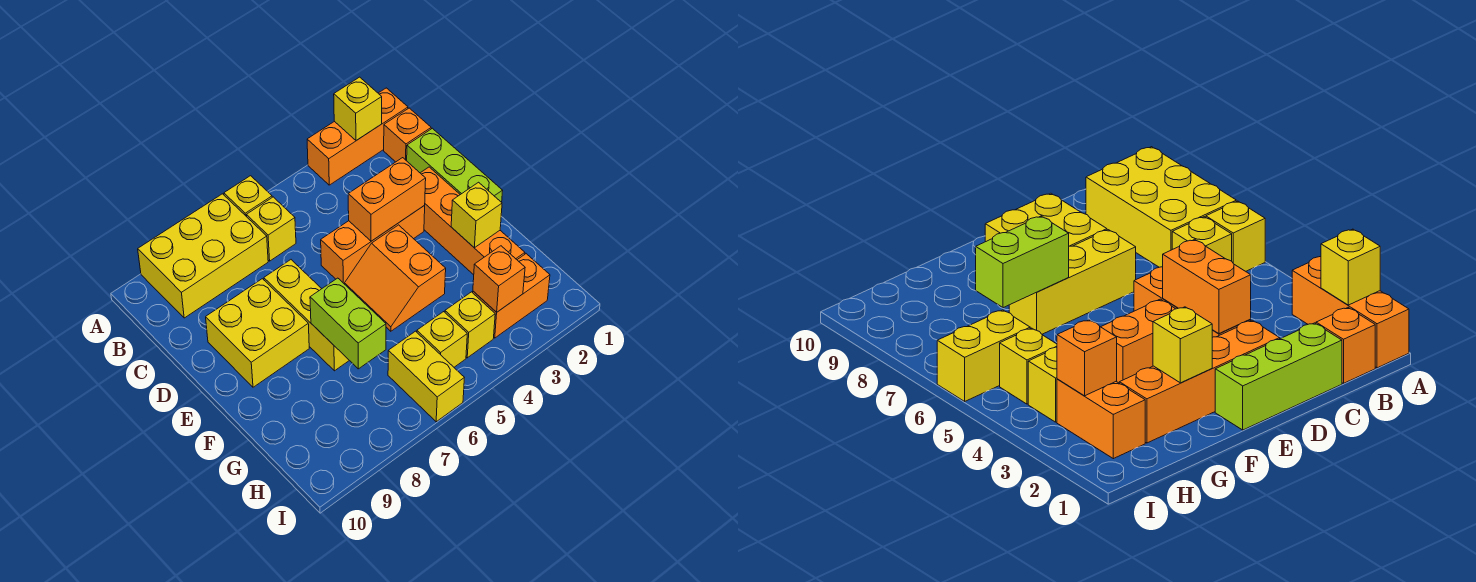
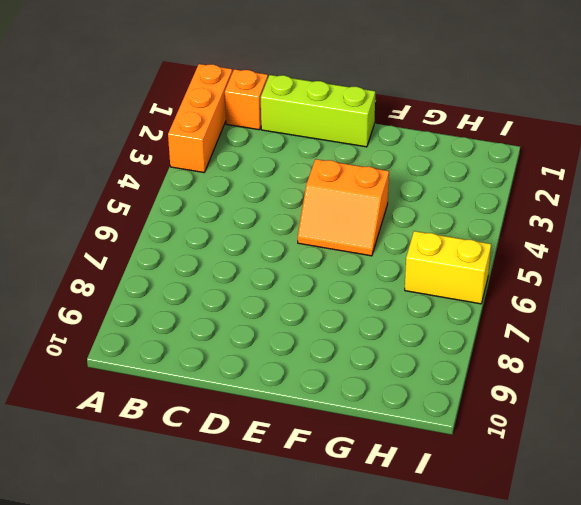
none -> yellow 1x1 brick [224,176,272,217]
none -> yellow 2x3 brick [138,194,268,318]
none -> yellow 1x1 brick [246,197,296,261]

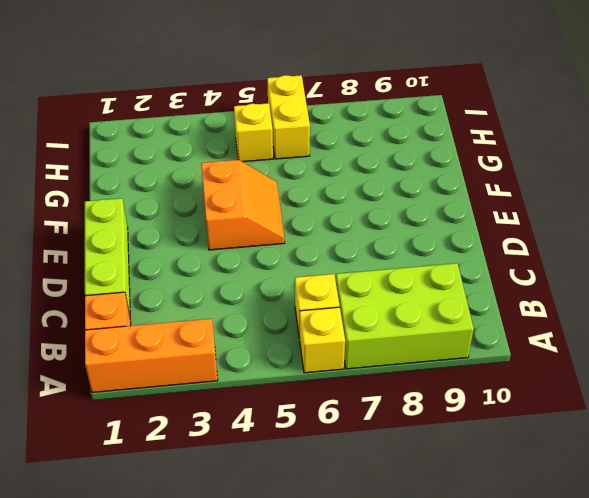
lime 2x3 brick [336,263,474,369] -> yellow 2x3 brick [138,194,268,318]
none -> orange 1x4 brick [421,167,525,275]
none -> orange 1x3 brick [321,206,425,284]
none -> yellow 1x3 brick [264,260,349,371]

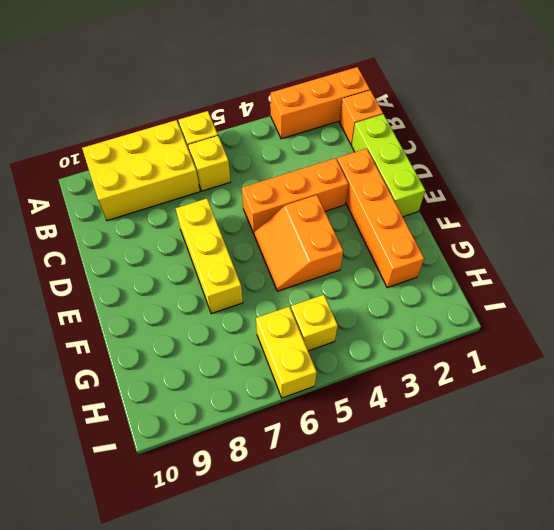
none -> yellow 2x2 brick [206,279,309,387]
none -> orange 1x2 brick [473,254,550,338]
none -> yellow 1x1 brick [445,292,495,358]

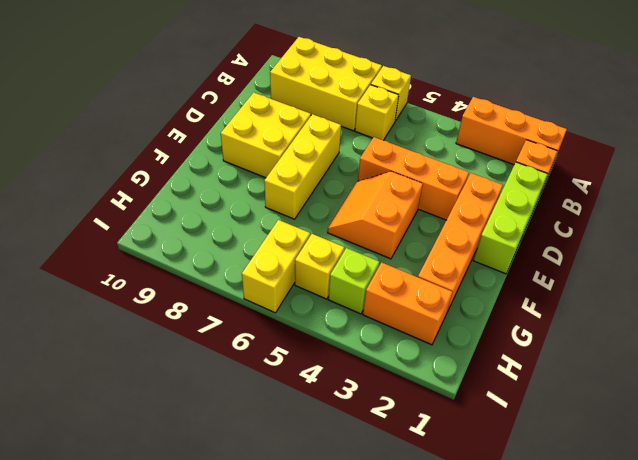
lime 1x1 brick [328,248,380,314] -> yellow 1x1 brick [445,292,495,358]
none -> yellow 1x1 brick [334,77,382,141]
none -> orange 1x2 brick [348,158,426,241]
none -> yellow 1x1 brick [451,182,502,248]

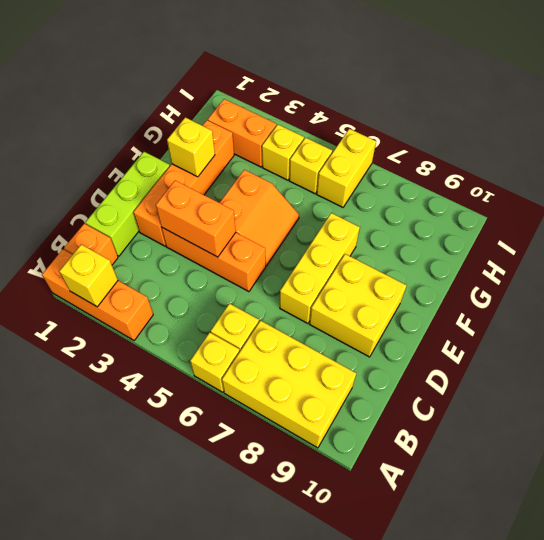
none -> lime 1x2 brick [310,278,386,369]
none -> orange 1x1 brick [473,246,525,312]

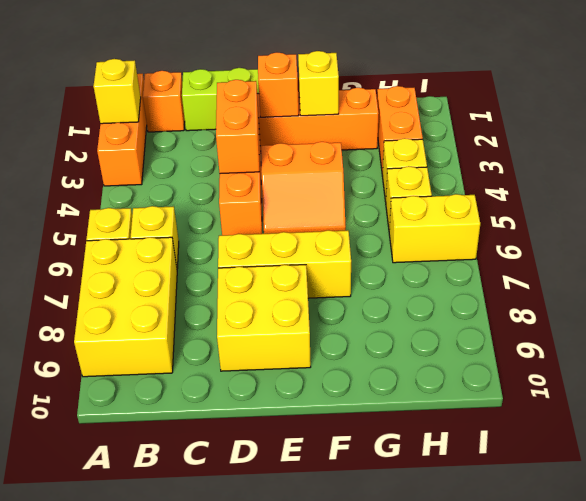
orange 1x1 brick [258,52,299,117] -> orange 1x1 brick moved to [473,246,525,312]
none -> lime 1x2 brick [310,278,386,369]

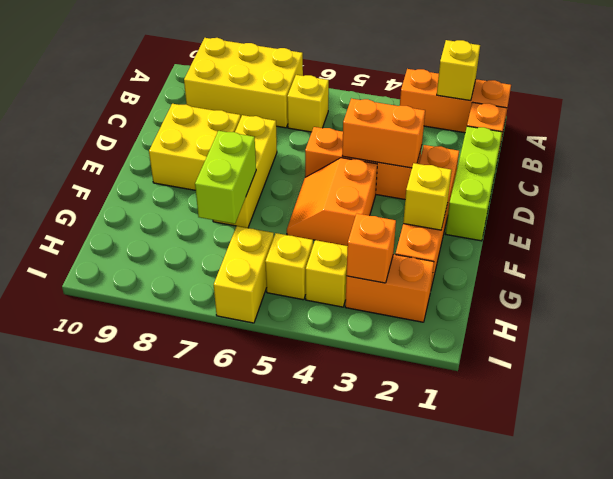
none -> yellow 1x1 brick [224,176,272,217]

